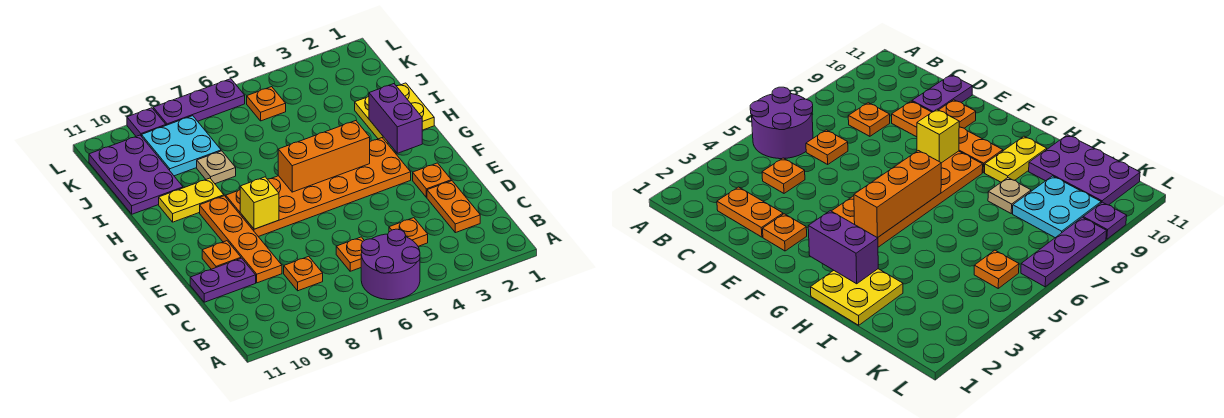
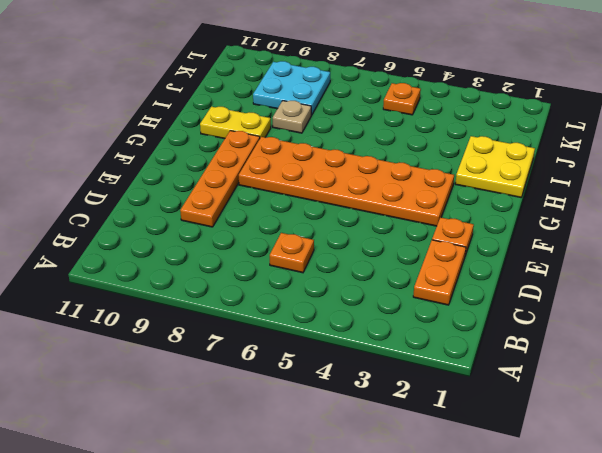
none -> purple 2x2 round brick [361,229,420,300]
none -> orange 1x1 plate [389,218,428,246]
none -> orange 1x1 plate [284,256,323,291]

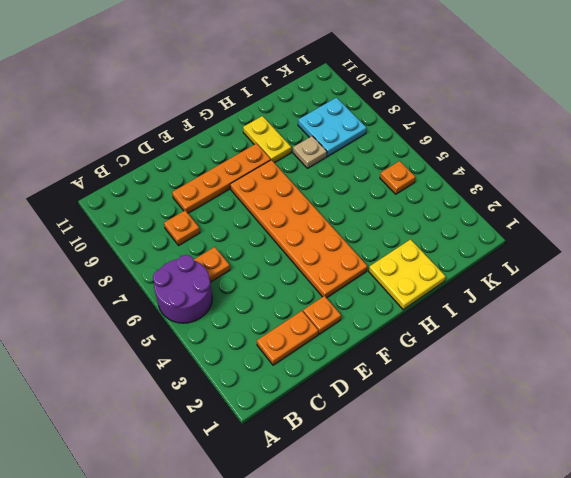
none -> orange 1x1 plate [389,218,428,246]
none -> purple 1x2 plate [190,258,256,302]
none -> orange 1x1 plate [202,241,241,269]

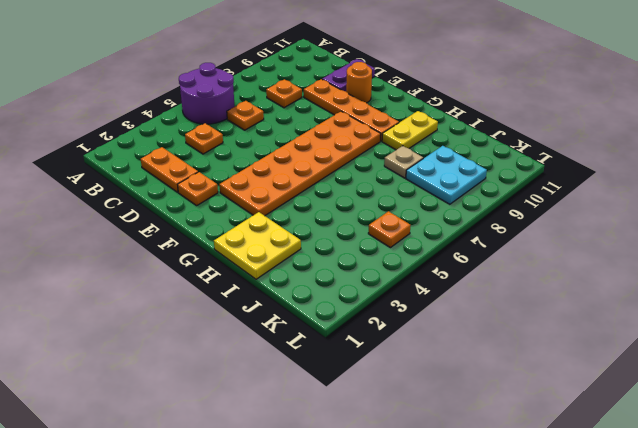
orange 1x1 round brick [346,62,372,103] -> orange 1x1 plate [202,241,241,269]
none -> purple 2x3 plate [89,135,183,214]
none -> purple 1x3 plate [153,79,245,125]
none -> purple 1x1 plate [127,108,166,136]

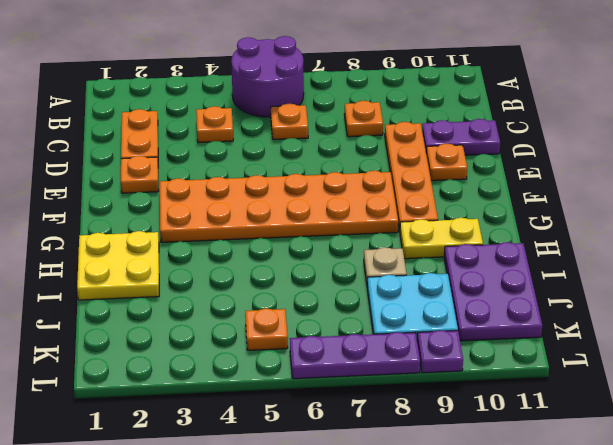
none -> yellow 1x1 brick [240,177,279,229]
none -> purple 1x2 brick [369,84,422,153]
none -> orange 1x3 brick [278,121,370,192]

